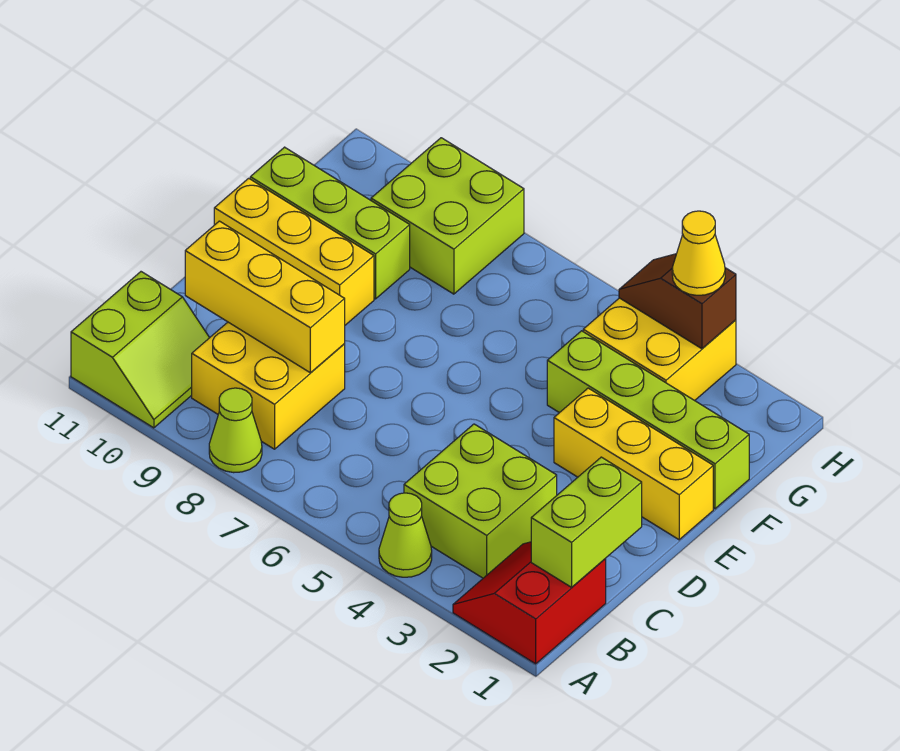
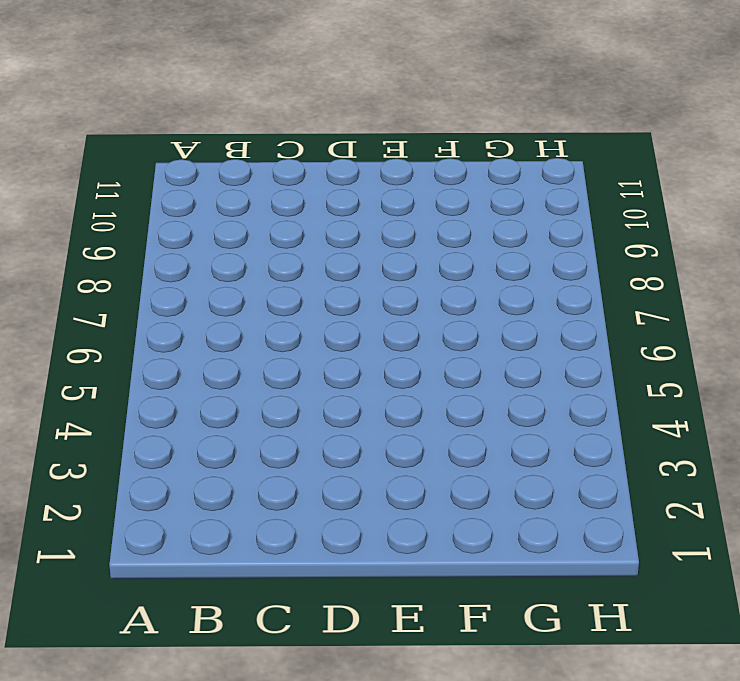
none -> red 2x2 slope [453,542,606,664]
none -> lime 1x1 cone [379,493,432,577]
none -> lime 1x1 cone [209,388,262,473]

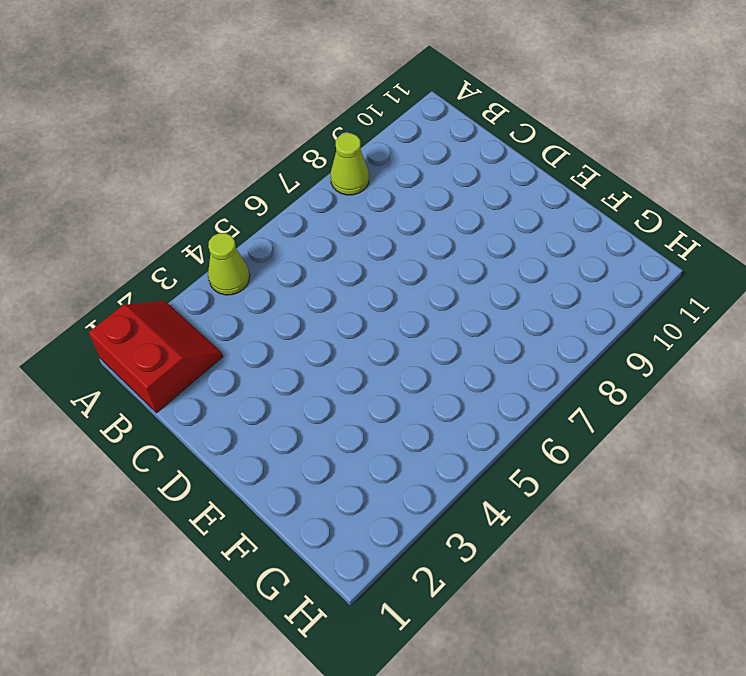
none -> lime 2x2 slope [71,272,209,428]
none -> lime 2x2 brick [404,424,557,578]
none -> yellow 2x2 brick [192,322,345,449]

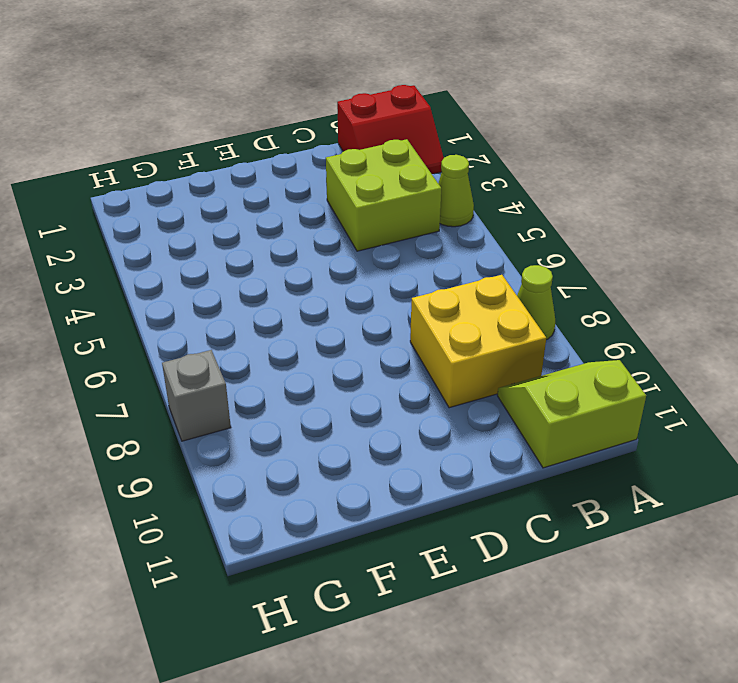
grey 1x1 brick [162,350,231,441] -> lime 2x2 brick [371,138,524,294]
none -> yellow 1x3 brick [554,388,713,540]
none -> yellow 1x3 brick [214,178,374,325]
none -> lime 1x4 brick [547,331,749,509]

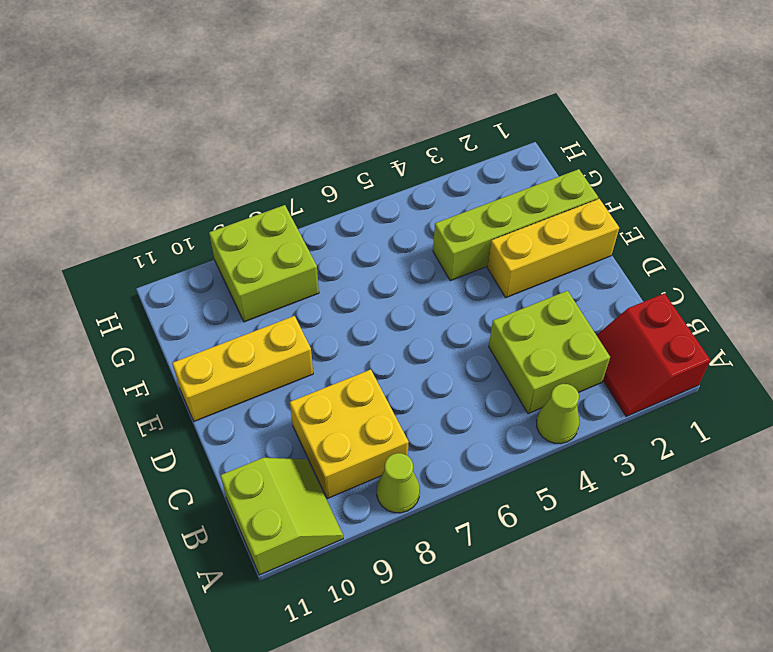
none -> lime 1x3 brick [250,147,410,299]
none -> yellow 2x2 brick [583,298,736,401]
none -> lime 1x2 brick [531,457,642,587]

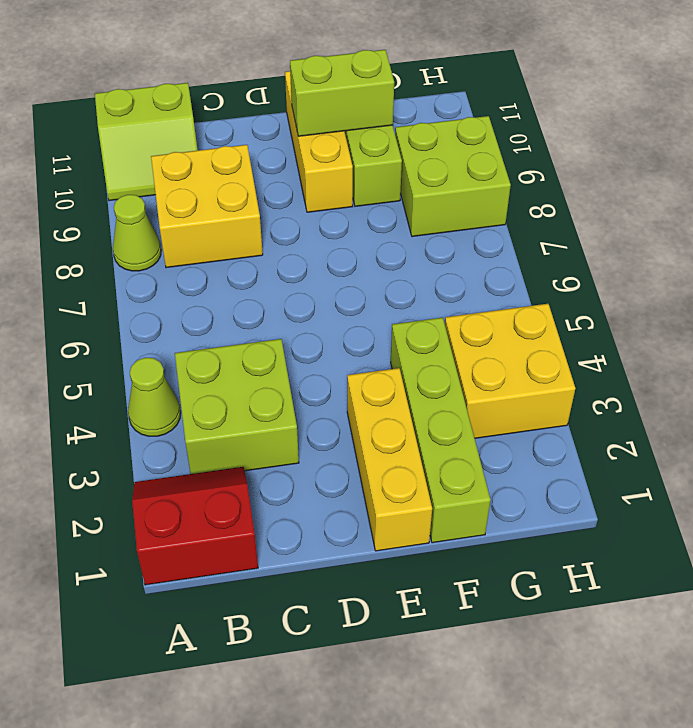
lime 1x2 brick [290,50,394,136] -> lime 1x2 brick moved to [531,457,642,587]
none -> yellow 1x3 brick [185,221,345,373]
none -> brown 1x2 slope [619,254,736,349]
none -> yellow 1x1 cone [672,211,725,295]

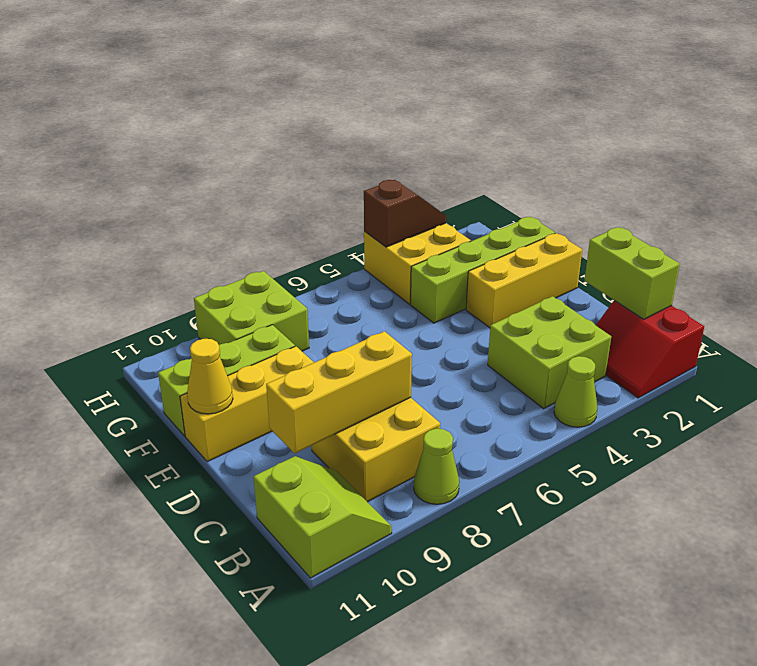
yellow 1x1 cone [187,339,233,414] -> yellow 1x1 cone moved to [672,211,725,295]
brown 1x2 slope [364,180,446,247] -> brown 1x2 slope turned to [619,254,736,349]

